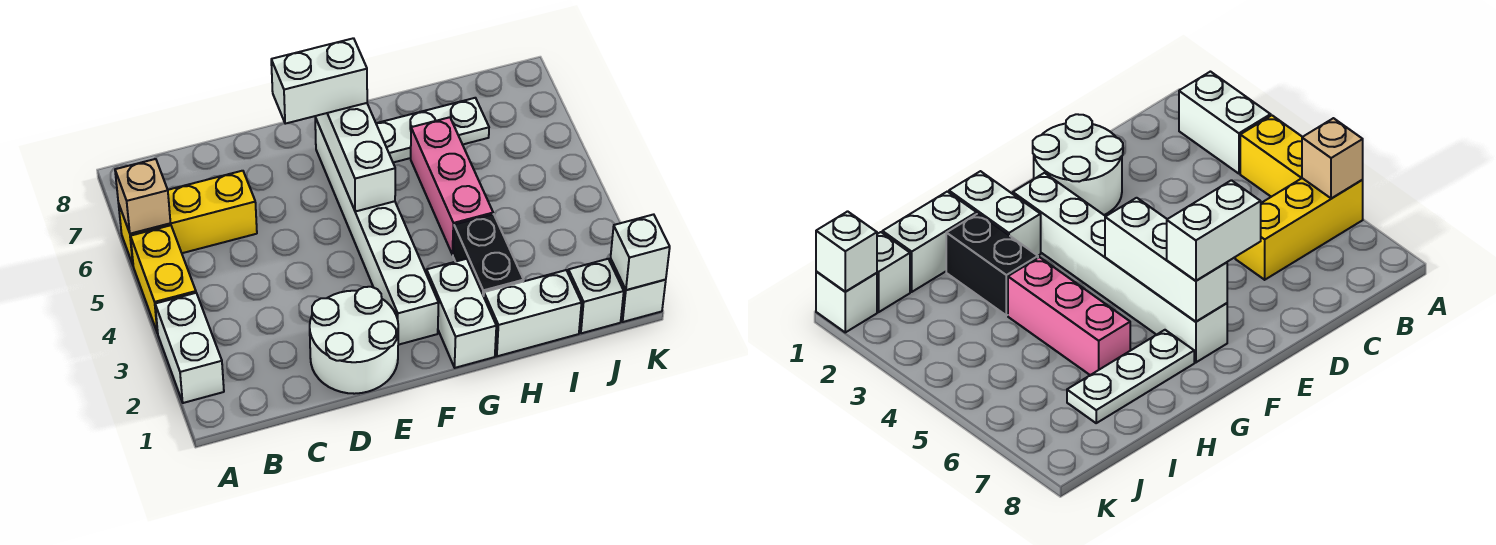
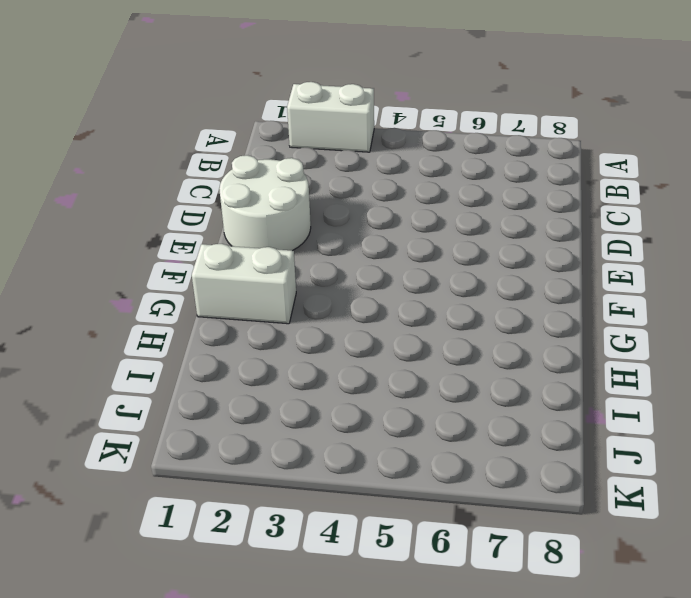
none -> yellow 1x2 brick [131,225,196,333]
none -> yellow 1x3 brick [119,171,257,265]
none -> white 1x6 brick [315,118,439,345]

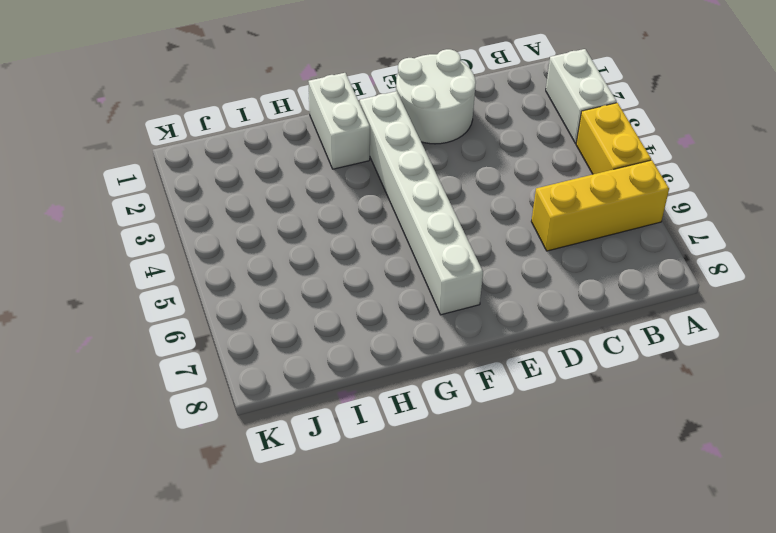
none -> white 1x3 plate [376,98,489,163]
none -> white 1x2 brick [484,270,582,356]
none -> black 1x2 brick [453,214,524,296]

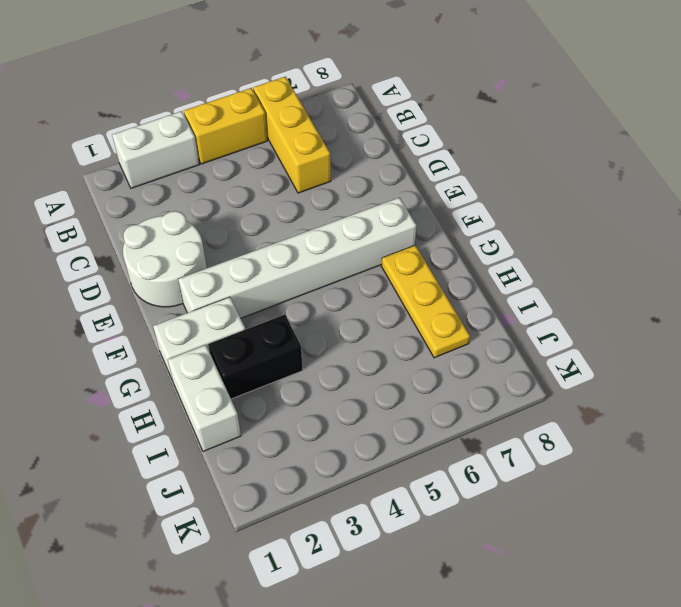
yellow 1x3 plate [381,245,470,358] -> white 1x3 plate [376,98,489,163]
none -> pink 1x3 brick [411,117,493,255]
none -> white 1x1 brick [568,259,624,333]
none -> white 1x1 brick [610,258,666,322]

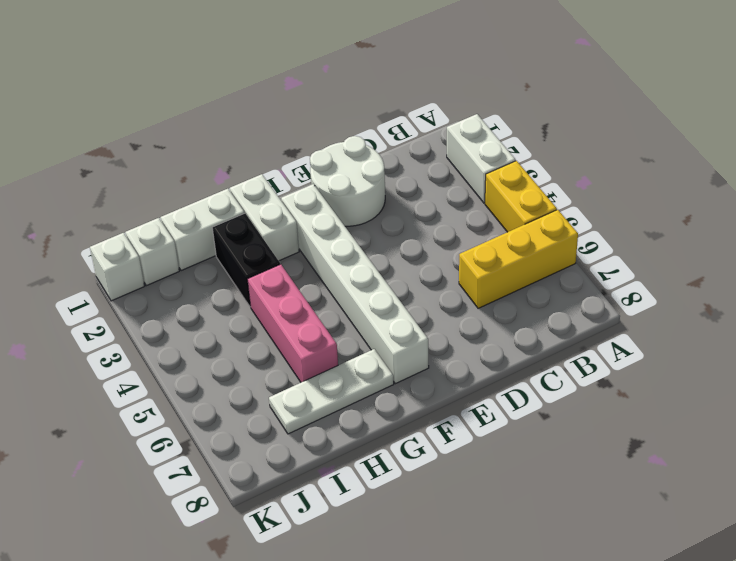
none -> tan 1x1 brick [115,159,170,234]
none -> white 1x3 brick [315,103,395,212]
none -> white 1x1 brick [611,214,670,290]

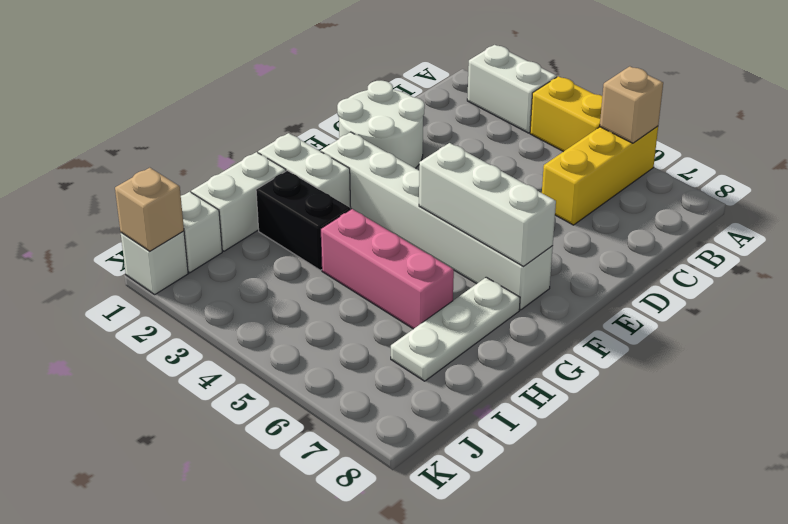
tan 1x1 brick [115,168,184,251] -> white 1x1 brick [611,214,670,290]
none -> white 1x2 brick [271,38,367,124]

